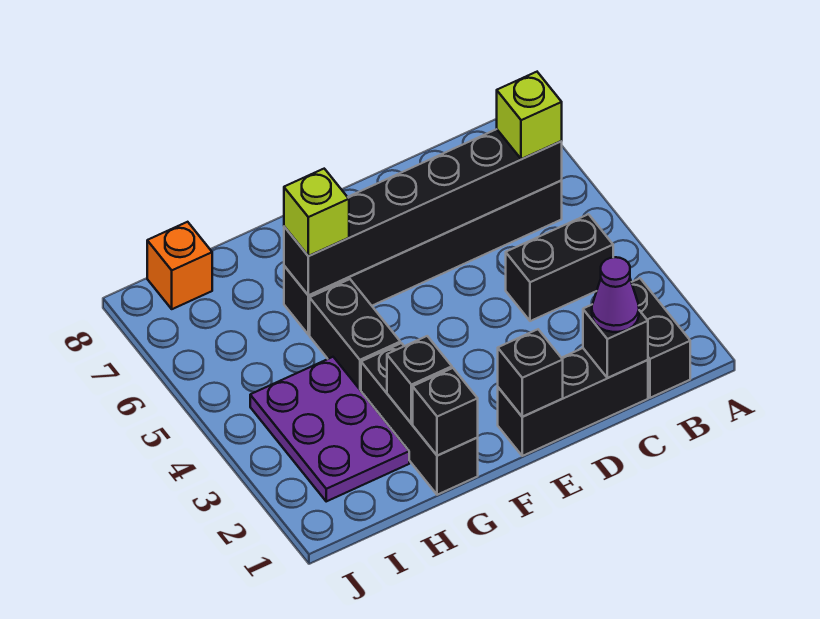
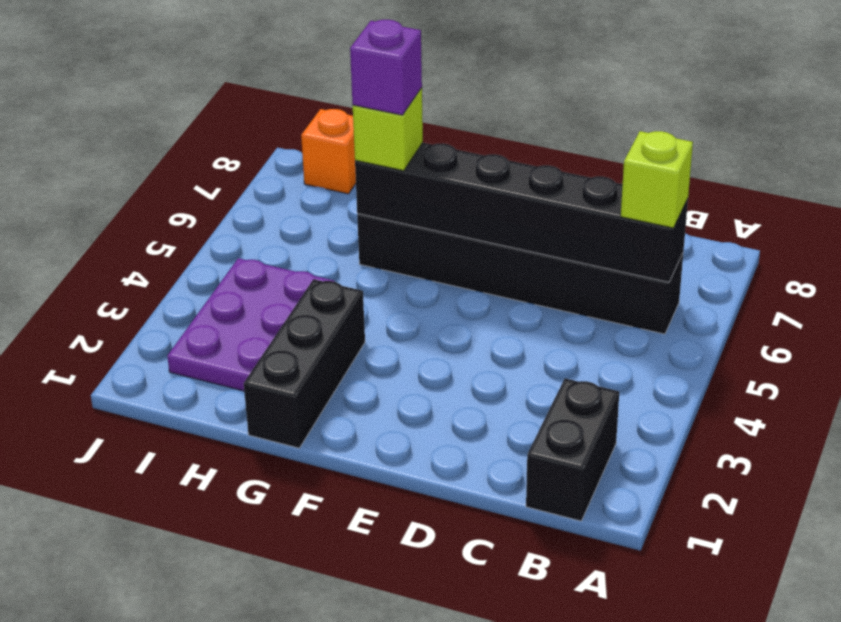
purple 1x1 brick [350,20,422,115] -> none
none -> black 1x2 brick [506,214,613,321]
none -> black 1x3 brick [498,348,648,456]
none -> black 1x2 brick [310,279,400,390]

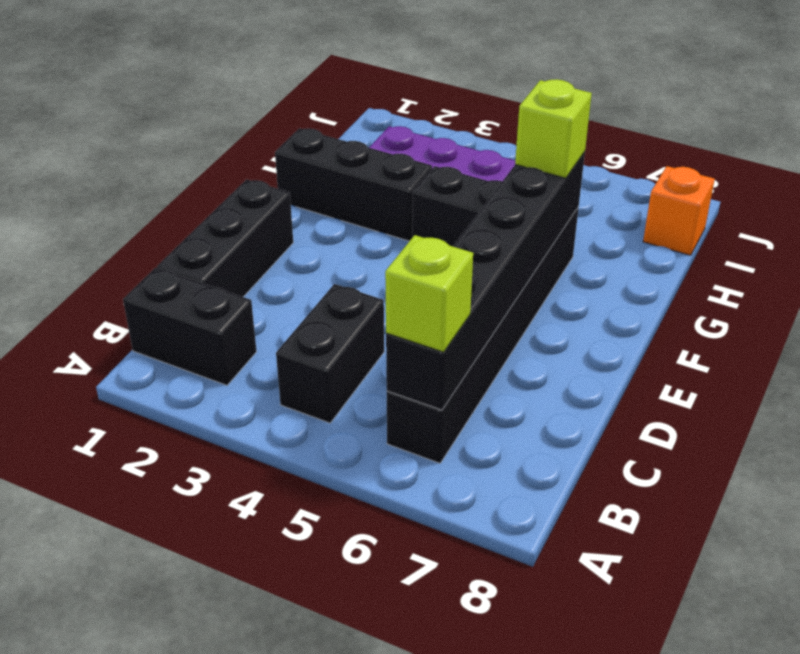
none -> black 1x1 brick [583,305,648,378]
none -> black 1x1 brick [498,329,563,417]
none -> black 1x1 brick [413,368,478,455]

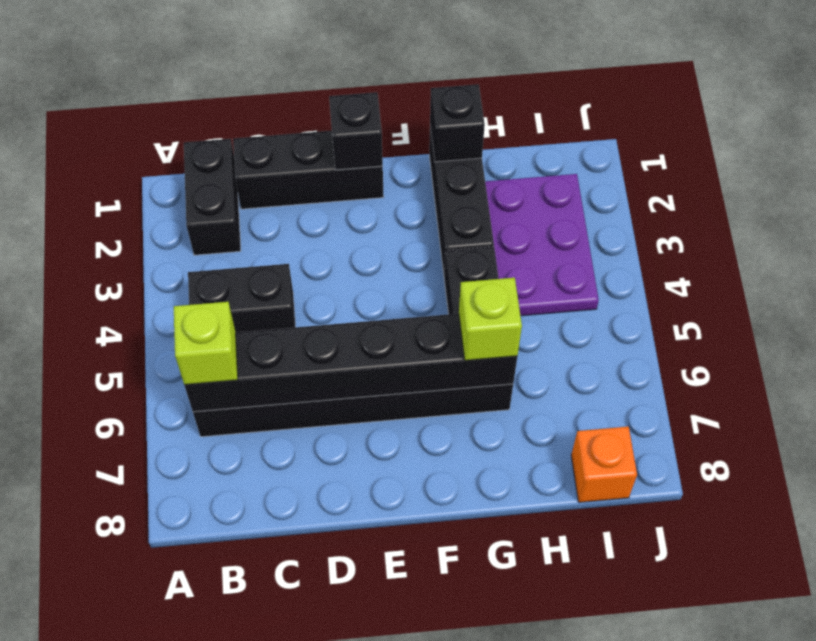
none -> black 1x1 brick [583,305,648,378]
none -> black 1x1 brick [387,336,452,423]
none -> purple 1x1 cone [592,257,639,332]

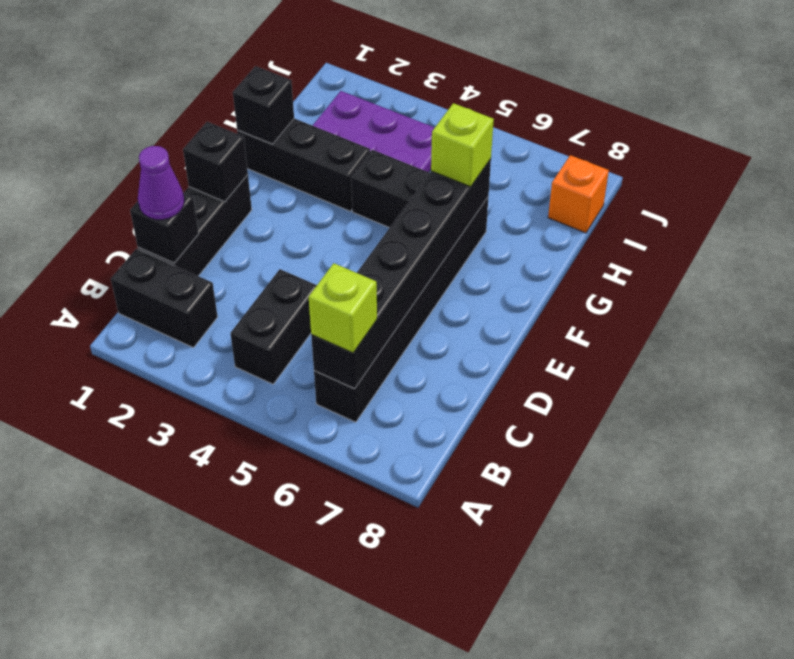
none -> black 1x1 brick [387,336,452,423]

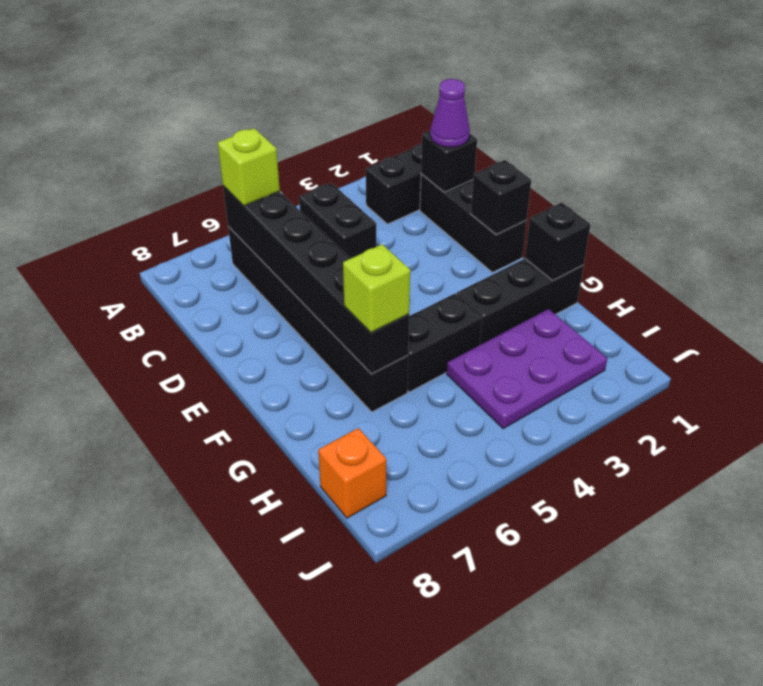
none -> black 1x1 brick [387,336,452,423]

